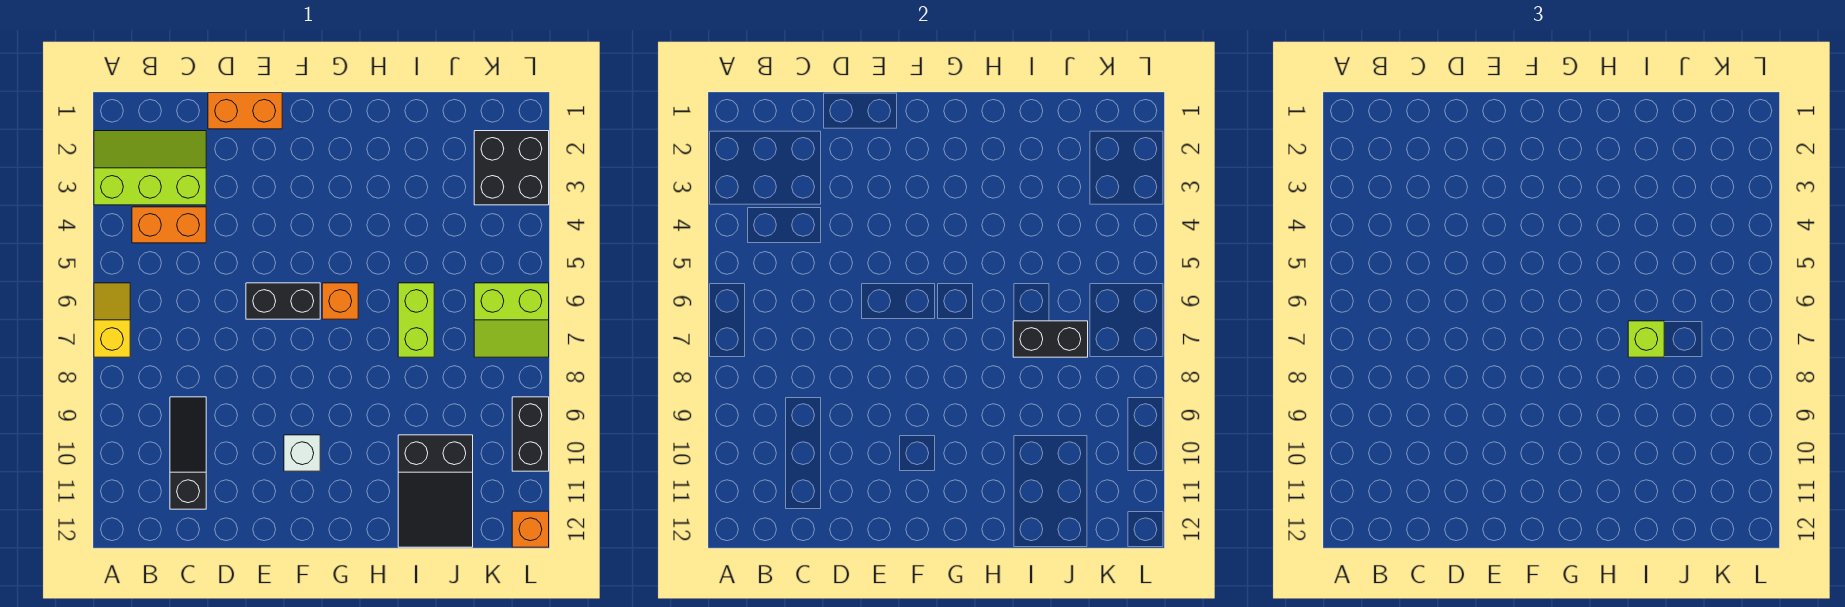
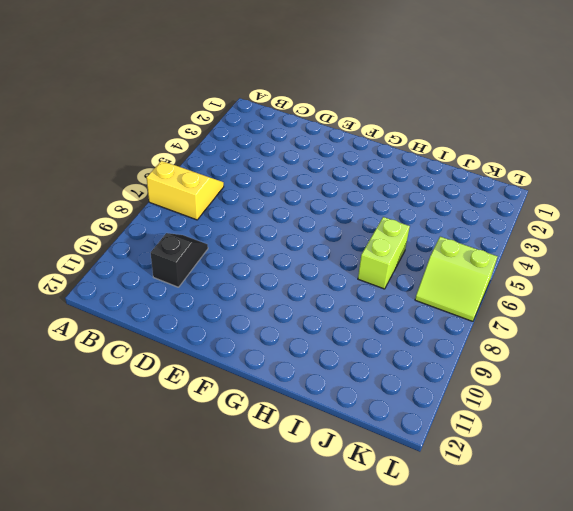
yellow 2x2 slope [147,161,224,220] -> yellow 1x2 slope [94,283,130,357]
black 1x2 slope [151,233,208,287] -> black 1x3 slope [170,397,206,509]
none -> lime 2x3 slope [94,131,206,205]
none -> orange 1x2 brick [132,207,206,243]
none -> orange 1x2 brick [208,93,282,129]

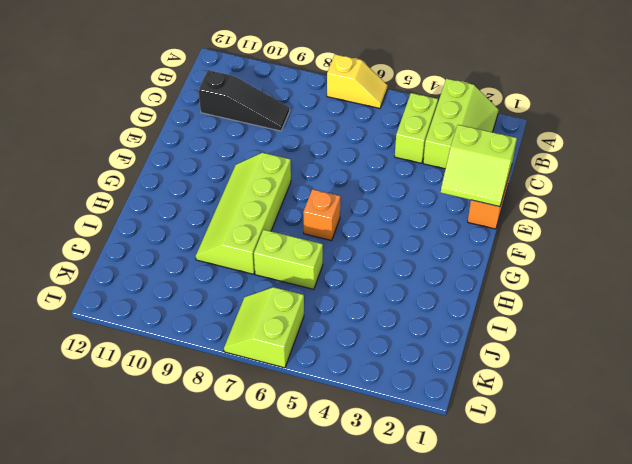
lime 1x2 brick [395,93,438,163] -> orange 1x2 brick [132,207,206,243]
lime 2x2 slope [441,125,517,207] -> none
lime 2x4 slope [196,153,291,274] -> none
none -> black 1x2 brick [246,283,320,319]
none -> white 1x1 brick [284,435,320,471]
none -> black 2x3 slope [398,435,473,547]

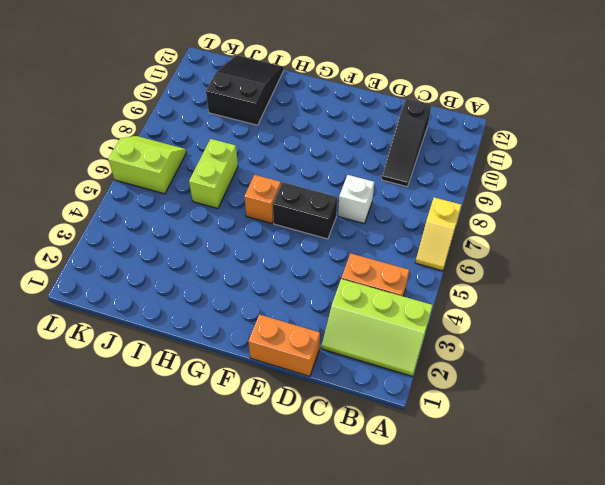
white 1x1 brick [338,175,374,223] -> white 1x1 brick moved to [284,435,320,471]
none -> black 2x2 brick [474,131,549,205]
none -> black 1x2 brick [512,397,549,471]
none -> orange 1x1 brick [512,511,549,547]

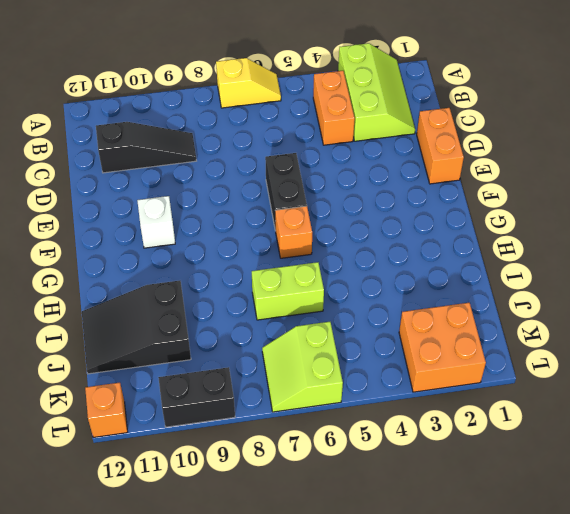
orange 2x2 brick [399,303,486,392] -> black 2x2 brick [474,131,549,205]
none -> black 1x2 brick [1013,321,1088,357]
none -> lime 1x1 brick [1628,321,1664,357]

